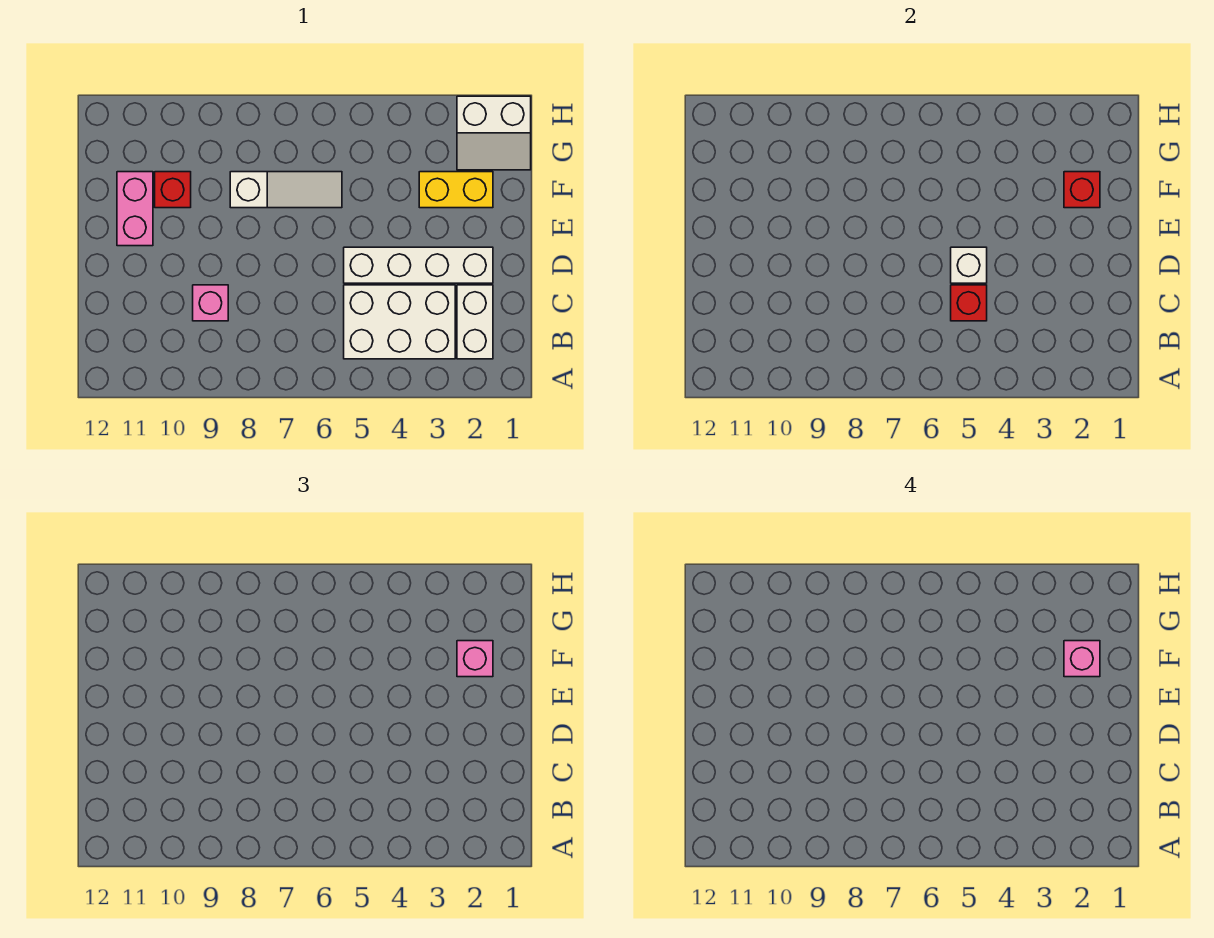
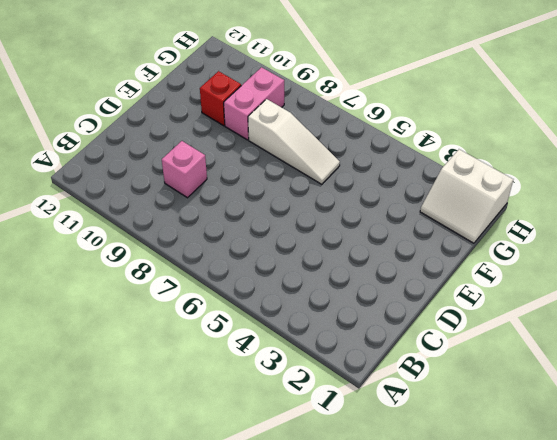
pink 1x2 brick [224,67,284,140] -> pink 1x2 brick moved to [117,172,153,246]
none -> white 1x2 brick [457,285,493,359]
none -> white 2x3 brick [344,285,455,359]
none -> white 1x4 brick [344,247,493,283]

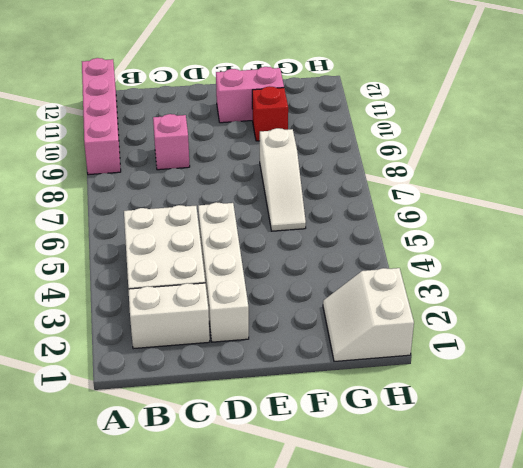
pink 1x4 brick [82,58,121,175] -> none
none -> yellow 1x2 brick [419,172,493,208]
none -> red 1x1 brick [951,285,987,321]
none -> white 1x1 brick [951,247,987,283]

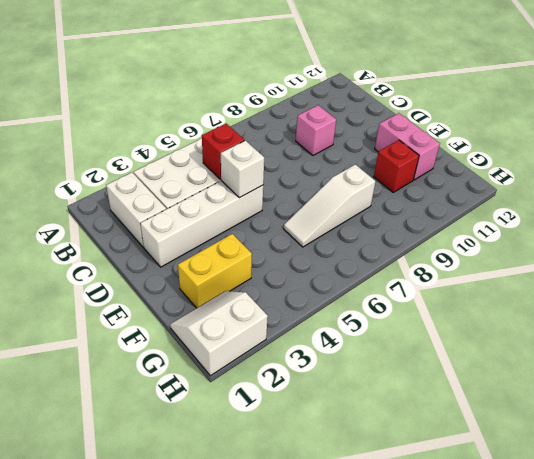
none -> red 1x1 brick [1064,172,1100,208]
none -> pink 1x1 brick [457,641,493,677]
none -> pink 1x1 brick [1064,641,1100,677]

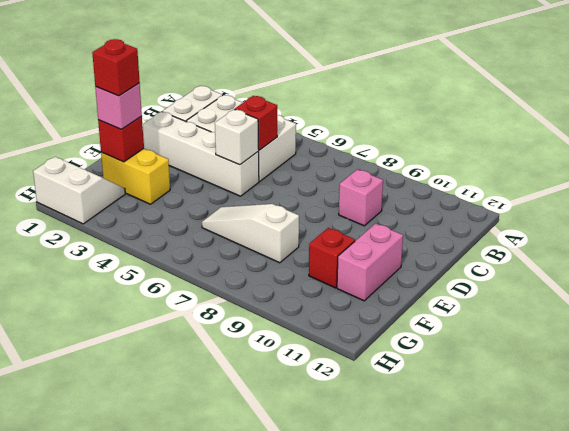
red 1x1 brick [92,39,140,96] -> pink 1x1 brick [1064,641,1100,677]

